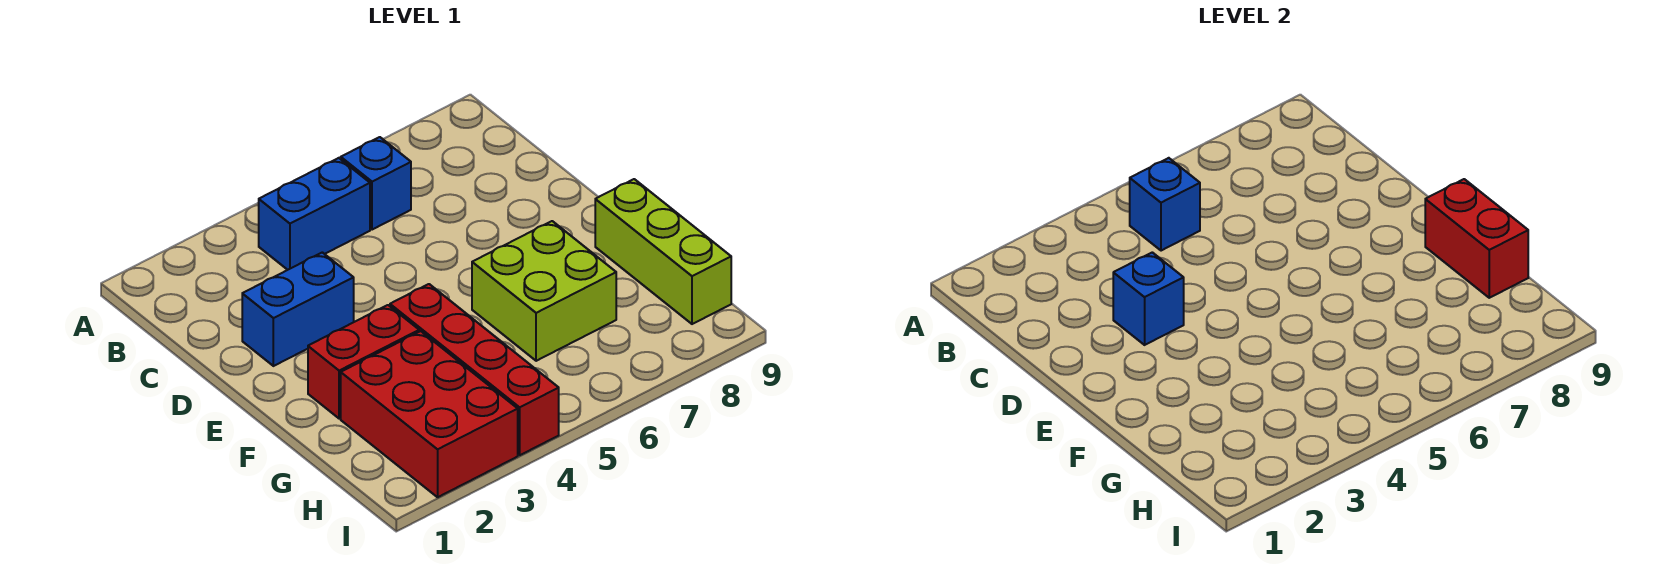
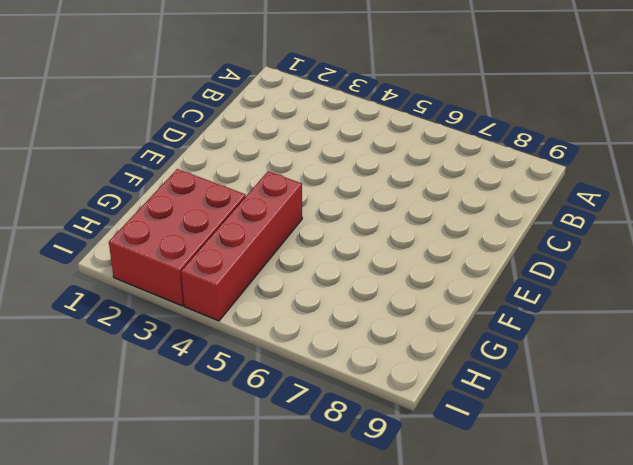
none -> blue 1x2 brick [259,158,370,270]
none -> blue 1x1 brick [341,137,411,230]

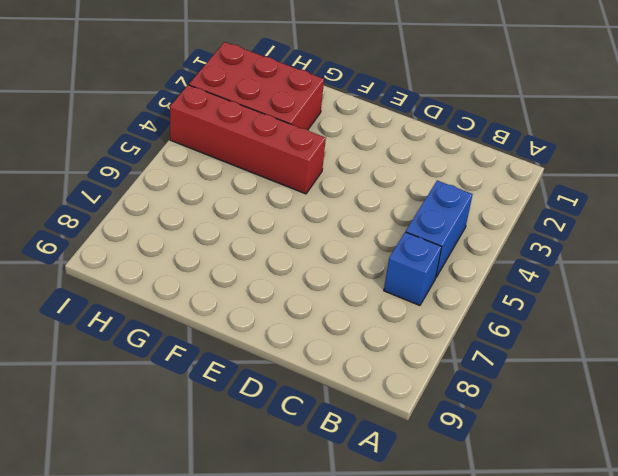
none -> blue 1x2 brick [242,252,354,366]
none -> red 1x2 brick [308,305,419,419]

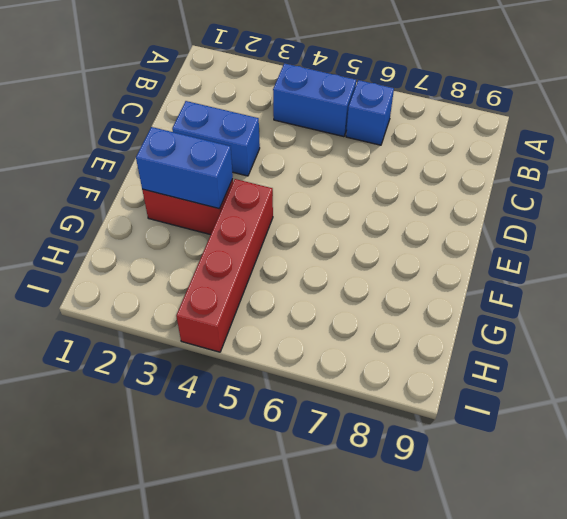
blue 1x2 brick [136,127,233,209] -> none
none -> lime 2x2 brick [472,221,616,361]
none -> lime 1x3 brick [595,179,731,324]

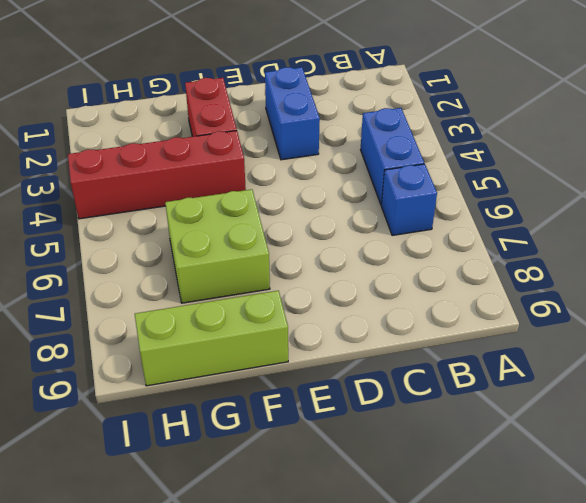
none -> red 2x3 brick [341,331,518,497]
none -> blue 1x1 brick [1130,158,1200,251]

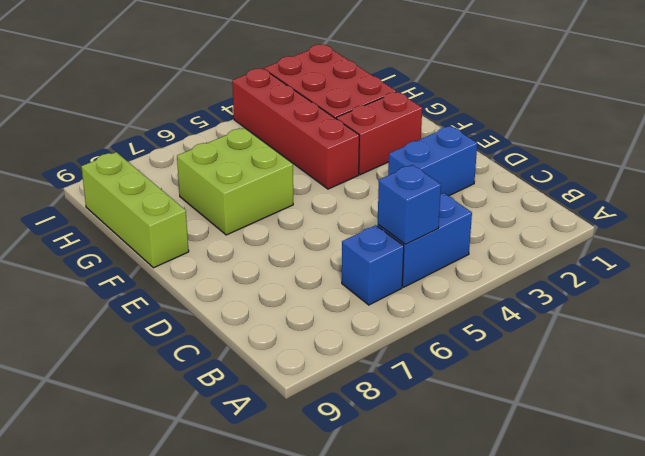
none -> blue 1x1 brick [1113,252,1184,345]
none -> red 1x2 brick [1425,179,1528,298]

